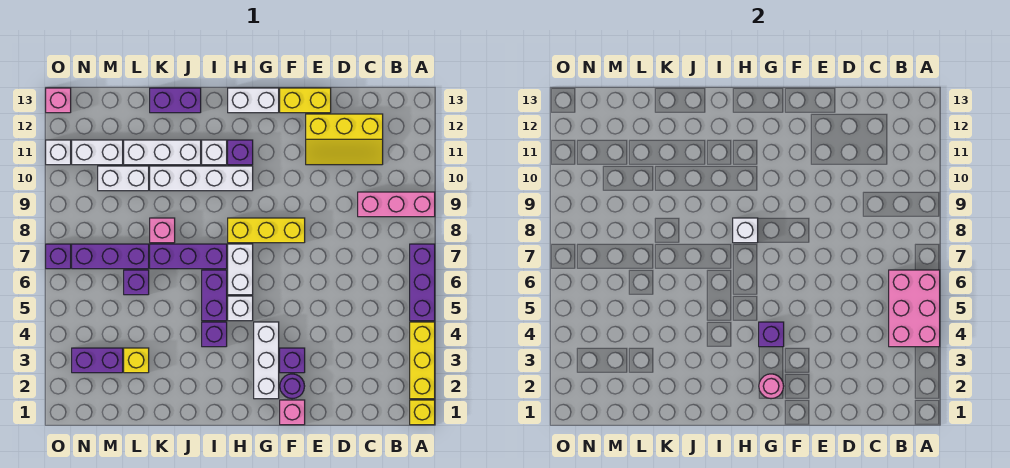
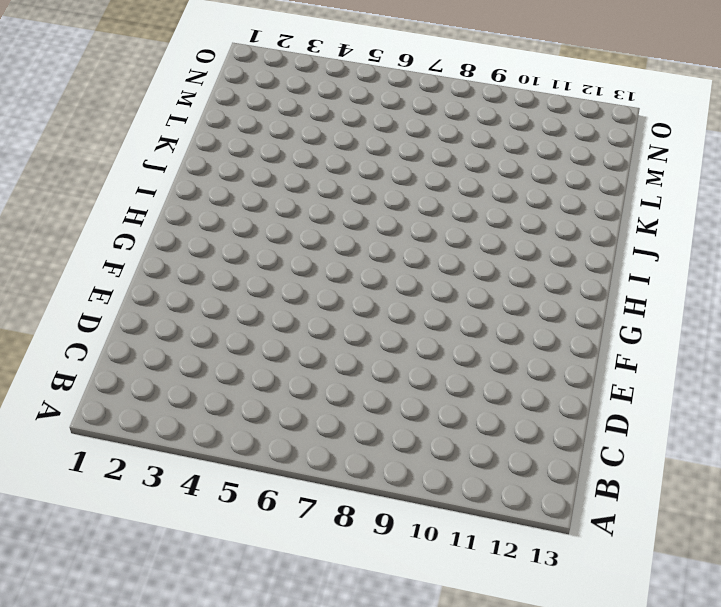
none -> yellow 1x1 brick [410,400,435,425]
none -> yellow 1x3 brick [410,322,435,399]
none -> purple 1x3 brick [410,244,435,321]
none -> pink 1x3 brick [358,192,435,217]

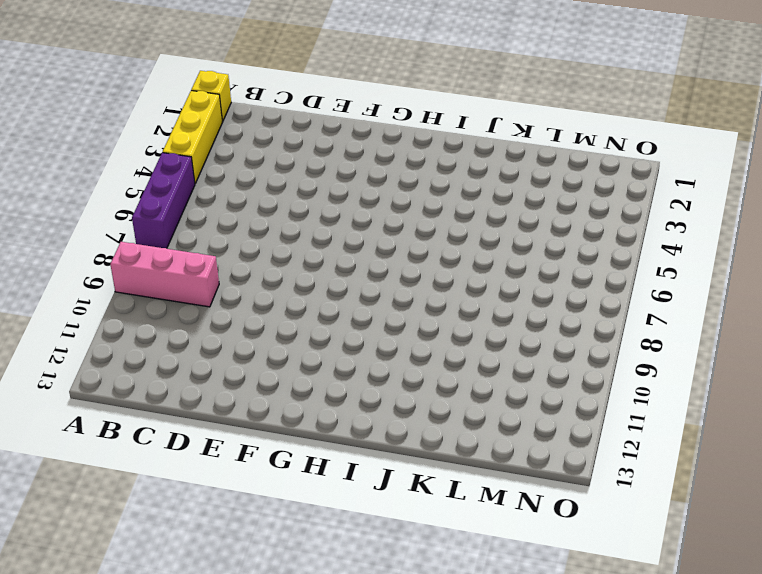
none -> yellow 2x3 slope [306,114,383,165]
none -> yellow 1x2 brick [280,88,331,113]
none -> pink 1x1 brick [280,400,305,425]
none -> purple 1x1 round brick [280,374,305,399]

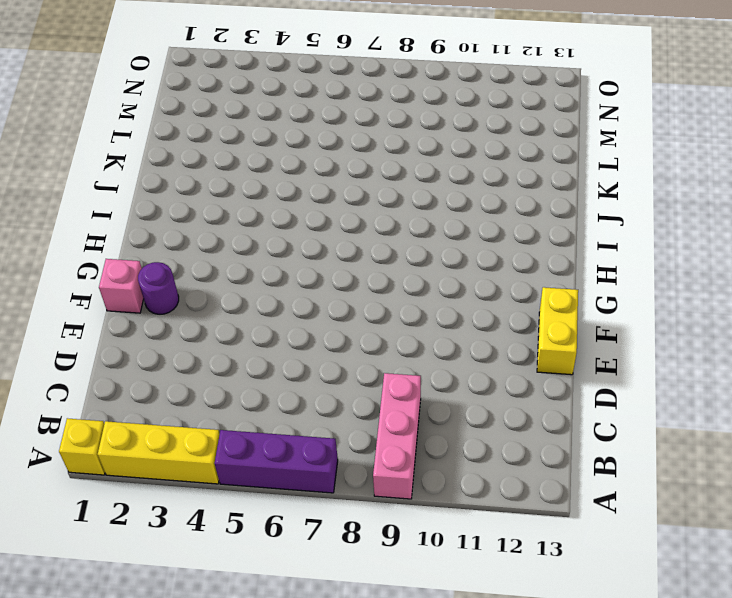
none -> yellow 2x3 slope [306,114,383,165]
none -> purple 1x1 brick [280,348,305,373]
none -> yellow 1x3 brick [228,218,305,243]
none -> white 1x3 brick [254,322,279,399]

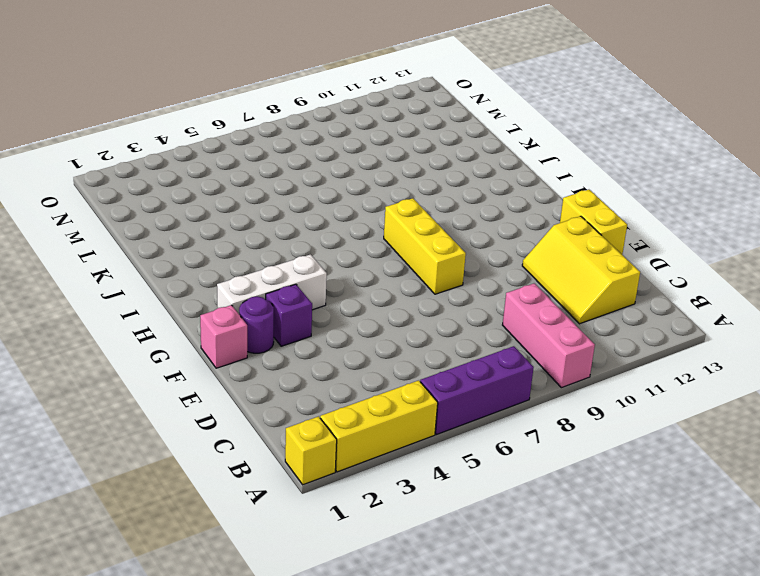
none -> white 1x2 brick [228,88,279,113]
none -> white 1x1 brick [228,296,253,321]
none -> white 1x2 brick [228,244,253,295]
none -> white 1x4 brick [150,166,253,191]

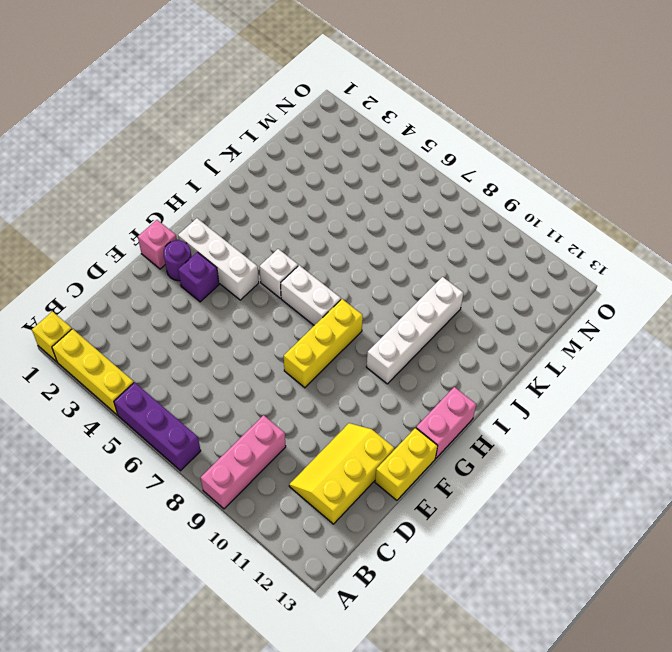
pink 1x2 brick [416,387,476,458] -> white 1x2 brick [228,88,279,113]
none -> purple 1x1 brick [228,140,253,165]
none -> purple 1x1 brick [202,322,227,347]
none -> purple 1x2 brick [202,270,227,321]
none -> purple 1x3 brick [150,244,227,269]

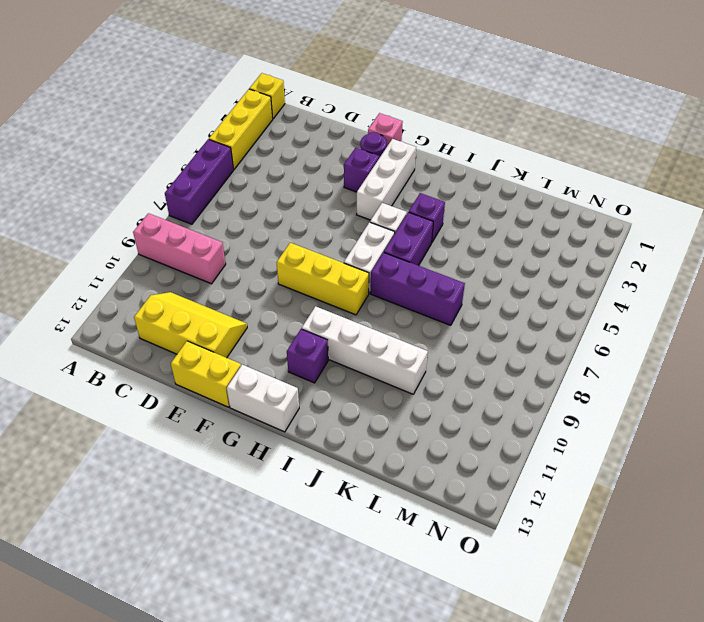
none -> white 1x1 brick [202,140,227,165]
none -> white 1x3 brick [124,140,201,165]
none -> purple 1x2 brick [150,88,201,113]
none -> pink 1x1 brick [150,218,175,243]

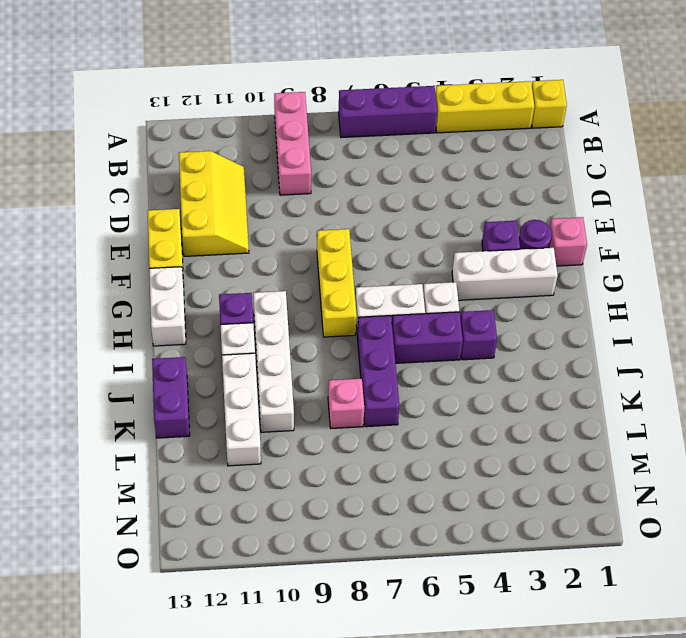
none -> yellow 1x1 brick [124,348,149,373]
none -> purple 1x1 brick [124,270,149,295]
none -> purple 1x3 brick [72,244,149,269]
none -> white 1x2 brick [98,166,149,191]

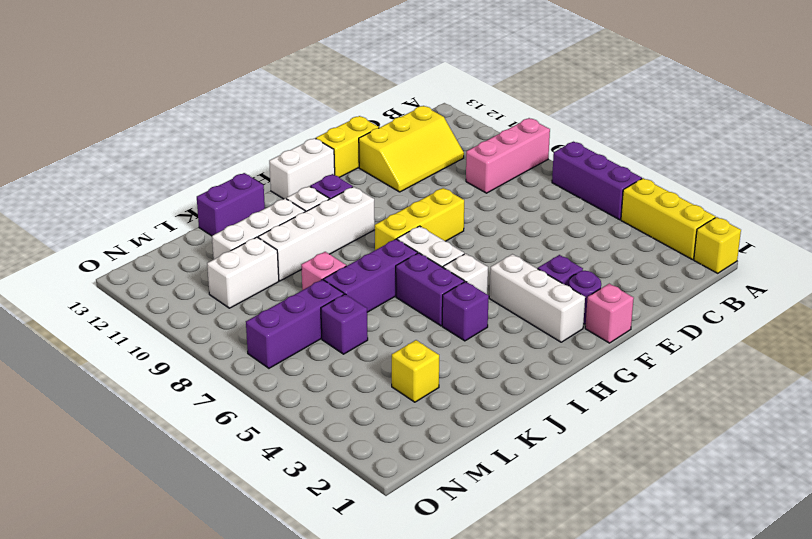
none -> purple 1x2 brick [72,348,123,373]
none -> white 1x2 brick [72,140,123,165]
none -> purple 1x1 brick [46,244,71,269]
none -> white 1x1 brick [46,140,71,165]

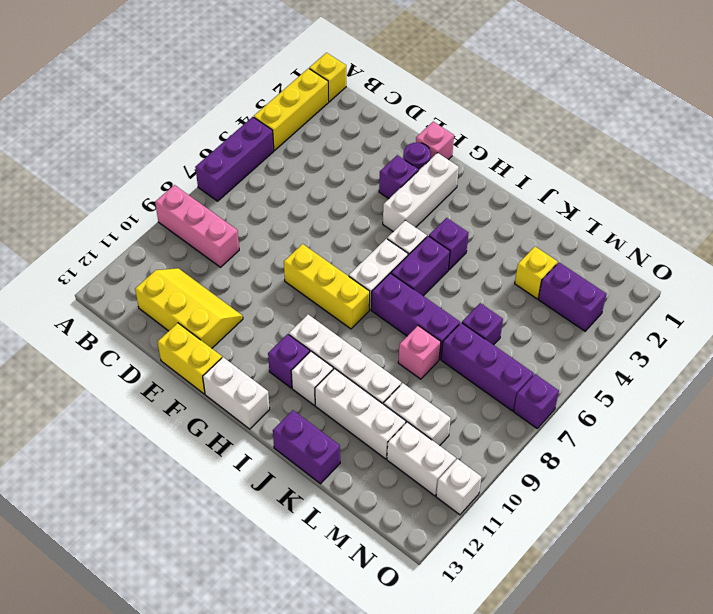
none -> pink 1x1 brick [46,88,71,113]
none -> pink 2x3 brick [889,270,940,347]
none -> pink 1x1 round brick [759,374,784,399]
none -> purple 1x1 brick [759,322,784,347]

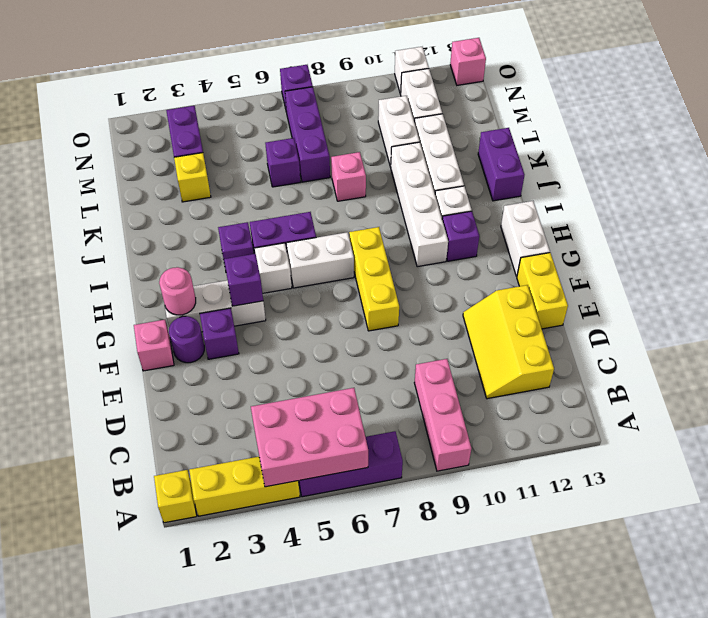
none -> purple 1x3 brick [150,244,227,269]
none -> white 1x1 brick [733,218,758,243]

